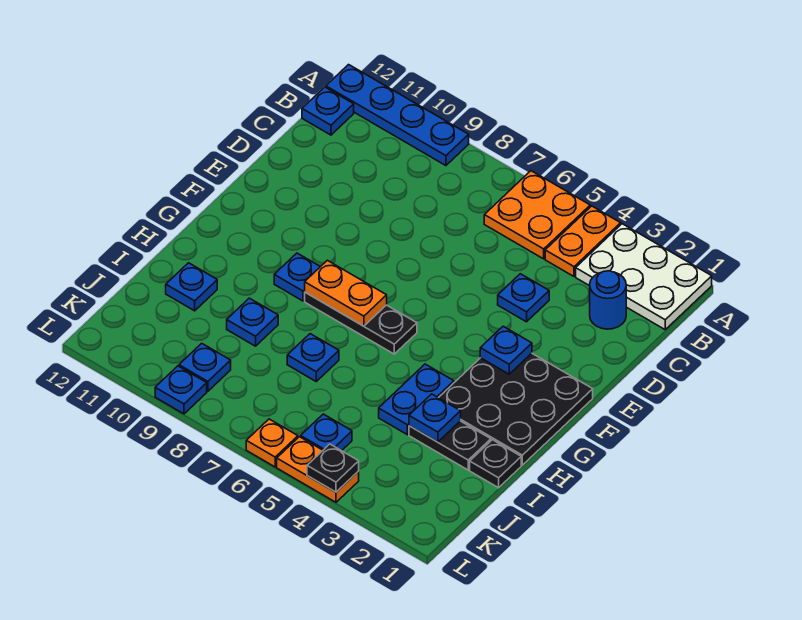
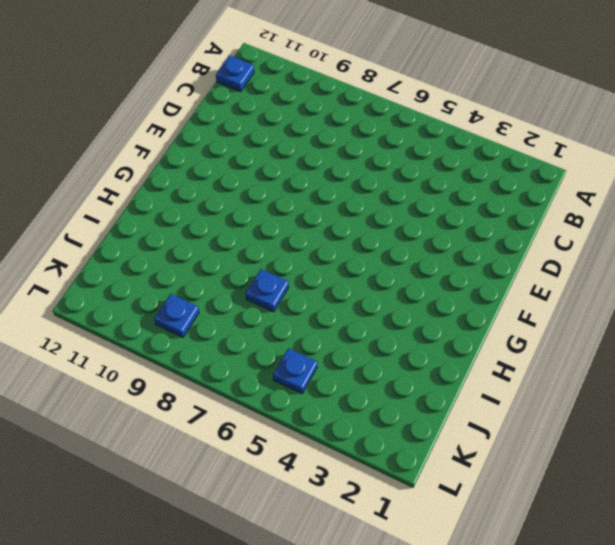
none -> white 2x3 plate [576,224,712,329]
none -> orange 1x2 plate [545,206,621,276]
none -> orange 2x2 plate [484,171,590,259]

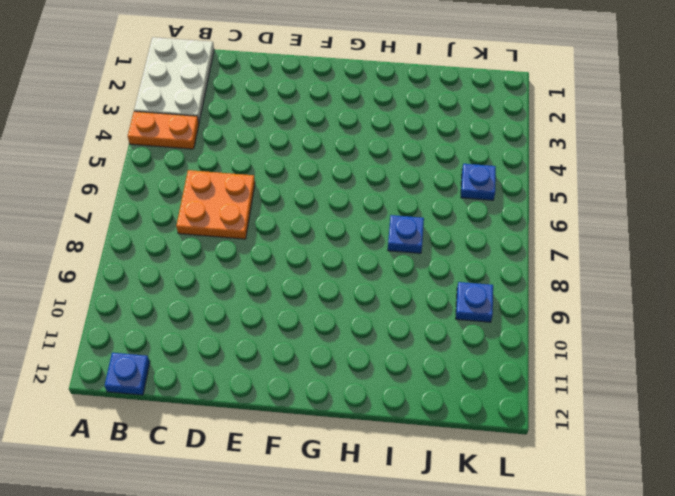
orange 2x2 plate [176,170,255,239] -> orange 2x2 plate moved to [484,171,590,259]
none -> blue 1x4 plate [326,65,469,166]
none -> blue 1x1 round brick [590,271,626,329]
none -> blue 1x1 plate [498,274,549,322]

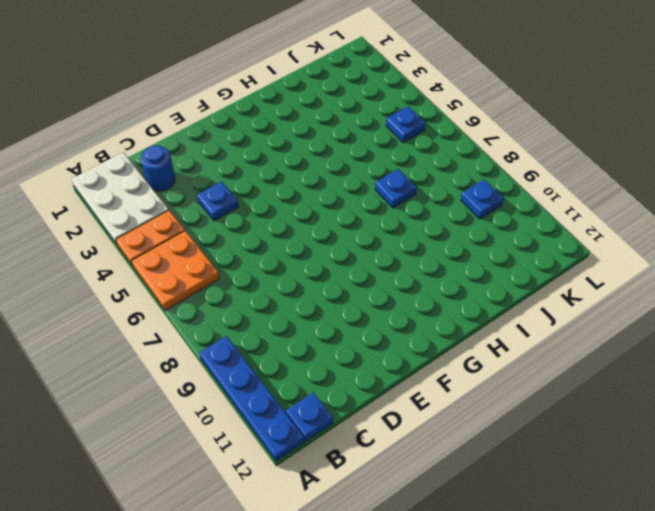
none -> black 3x3 plate [439,353,593,465]
none -> black 1x3 plate [305,292,417,354]
none -> blue 1x1 plate [274,253,320,301]

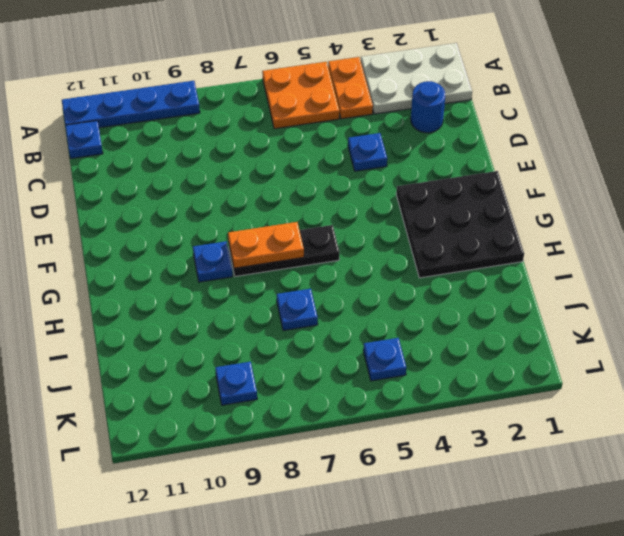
none -> blue 1x2 plate [379,364,454,435]
none -> black 1x1 plate [470,440,521,488]
none -> black 1x2 plate [409,421,491,470]

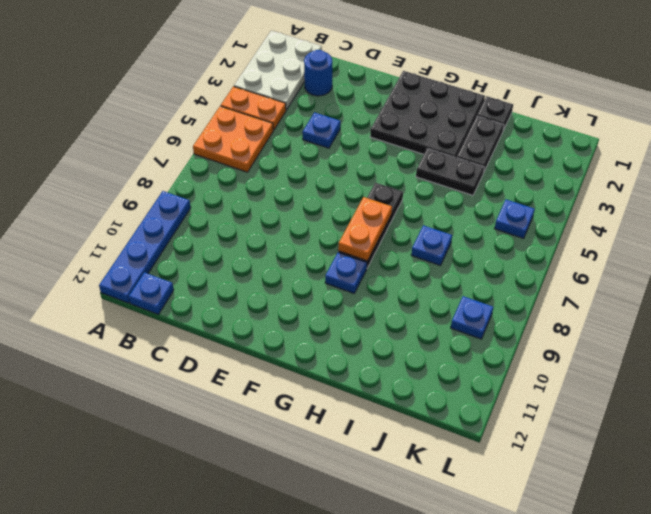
black 1x2 plate [416,149,484,195] -> blue 1x2 plate [379,364,454,435]
none -> blue 1x1 plate [227,298,278,346]
none -> blue 1x1 plate [166,263,217,311]
none -> orange 1x2 plate [277,437,359,502]

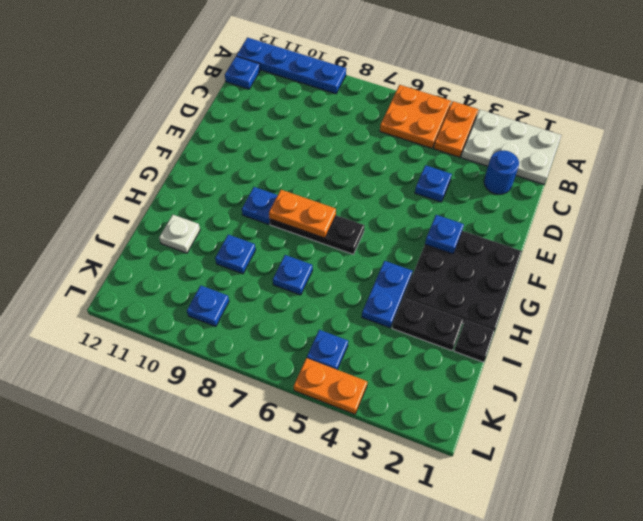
white 1x1 plate [159,215,200,253] -> blue 1x1 plate [166,263,217,311]
none -> orange 1x1 plate [246,419,298,467]
none -> blue 1x1 plate [155,366,207,414]
none -> blue 1x1 plate [409,394,461,442]

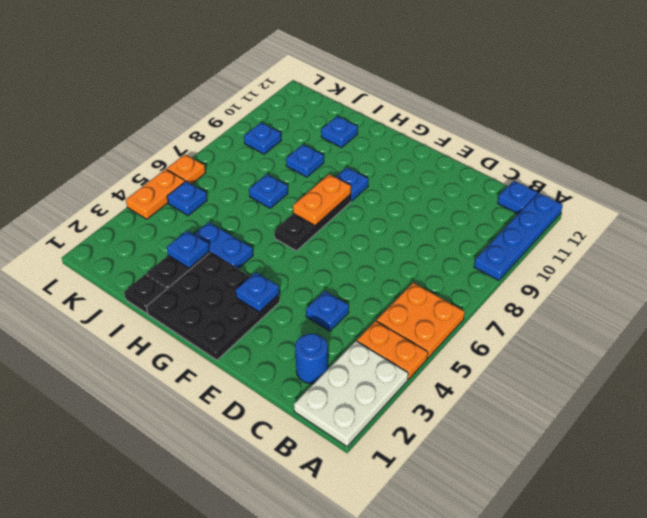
none -> blue 1x1 plate [155,366,207,414]
none -> black 1x1 plate [307,444,359,492]

